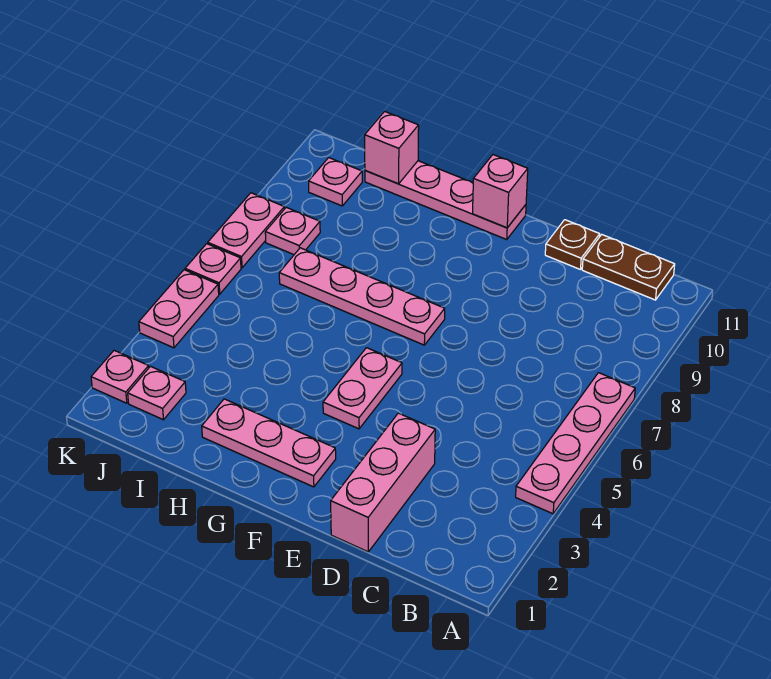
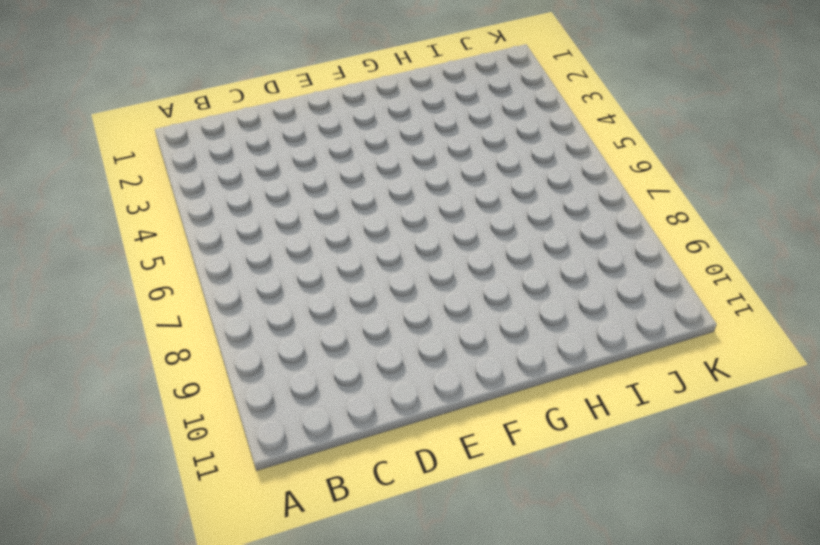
none -> pink 1x4 plate [516,373,635,514]
none -> brown 1x2 plate [582,235,675,300]
none -> pink 1x3 brick [331,413,435,552]

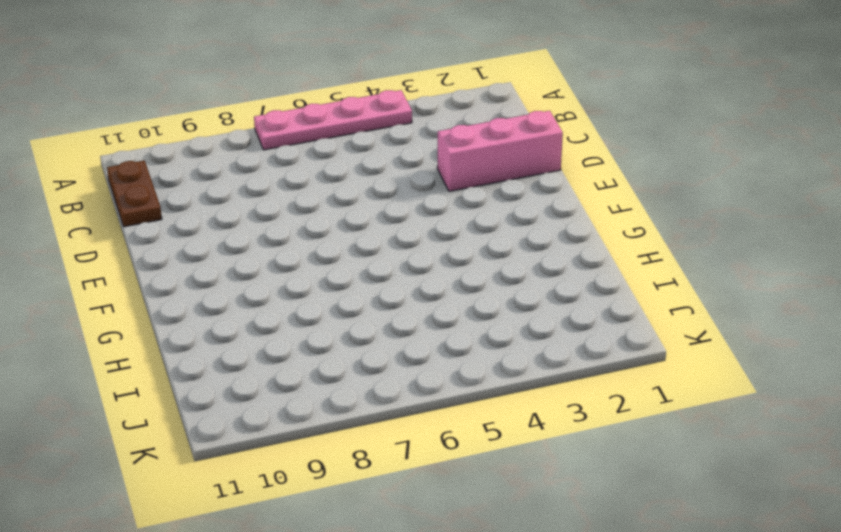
none -> brown 1x1 plate [545,220,600,270]
none -> pink 1x3 plate [202,399,336,487]
none -> pink 1x2 plate [323,348,402,429]

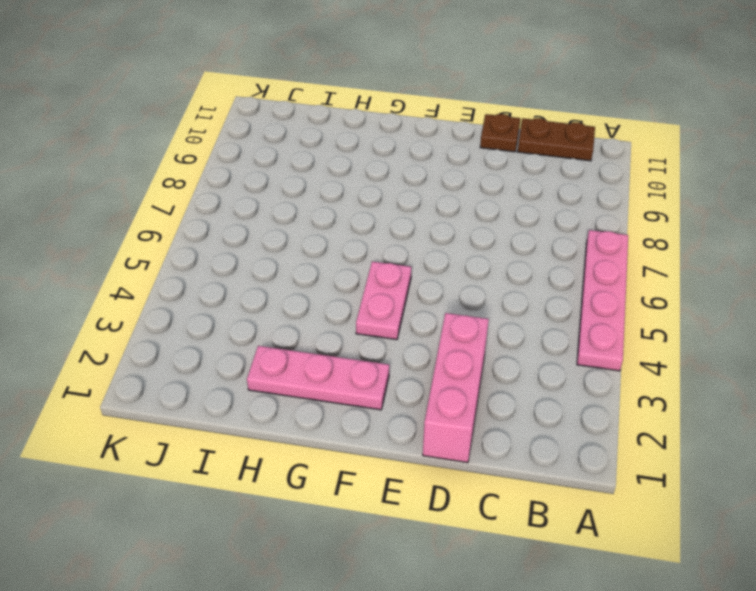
none -> pink 1x4 plate [279,248,445,345]
none -> pink 1x4 plate [365,161,526,239]
none -> pink 1x1 plate [128,366,186,420]

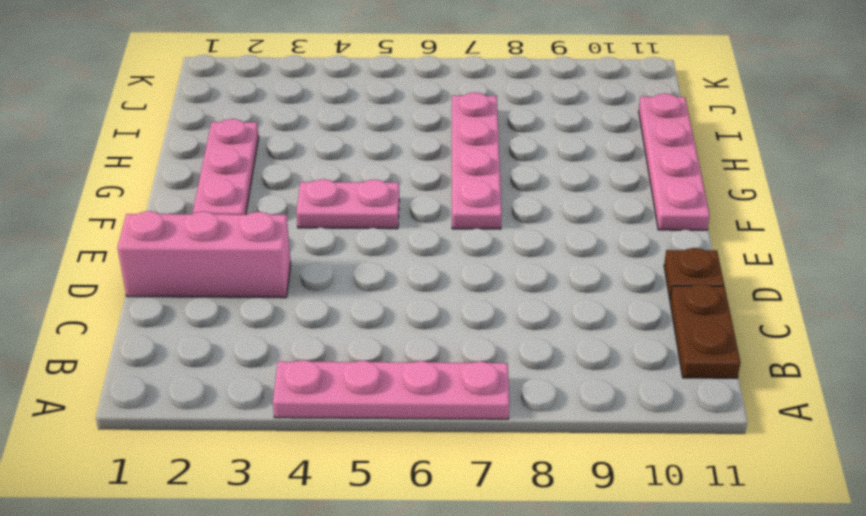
none -> pink 1x1 plate [128,366,186,420]
none -> pink 1x1 plate [265,207,320,255]
none -> pink 1x1 plate [309,158,362,206]

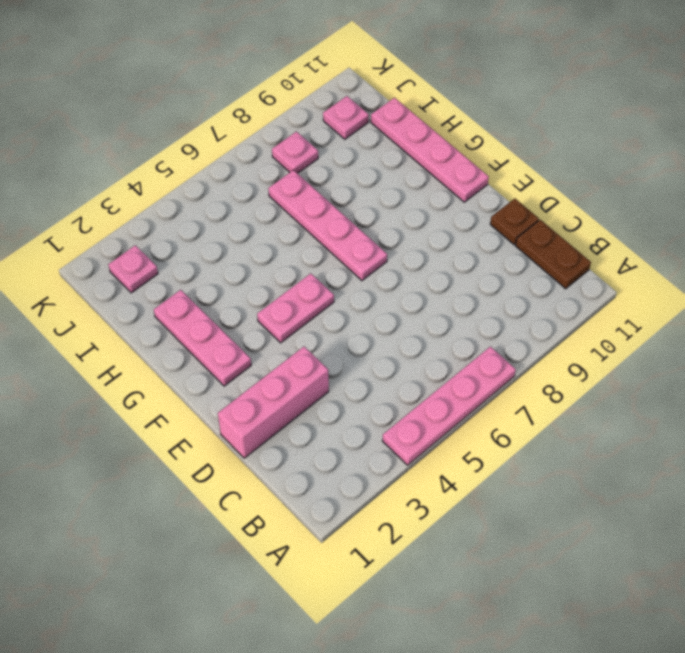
none -> pink 1x1 plate [91,350,149,403]
none -> pink 1x2 plate [139,270,219,348]
none -> pink 1x1 plate [185,244,241,294]

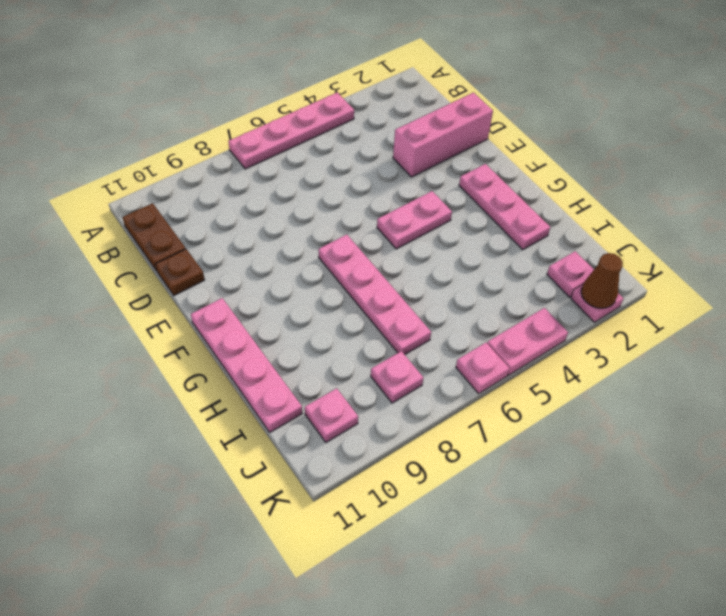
brown 1x1 cone [581,253,623,308] -> none
none -> pink 1x2 plate [208,193,284,268]
none -> pink 1x1 brick [473,155,528,228]
none -> pink 1x1 brick [365,111,419,184]

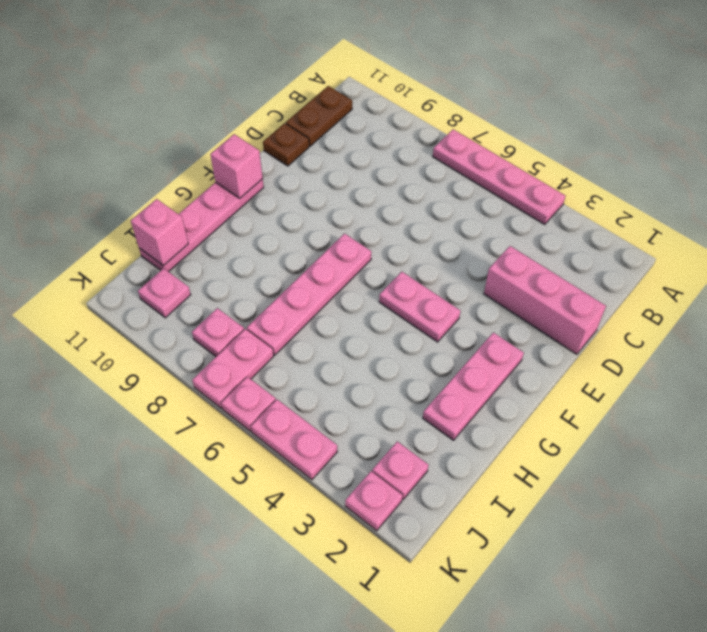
pink 1x2 plate [192,329,274,408] -> pink 1x2 plate turned to [208,193,284,268]

